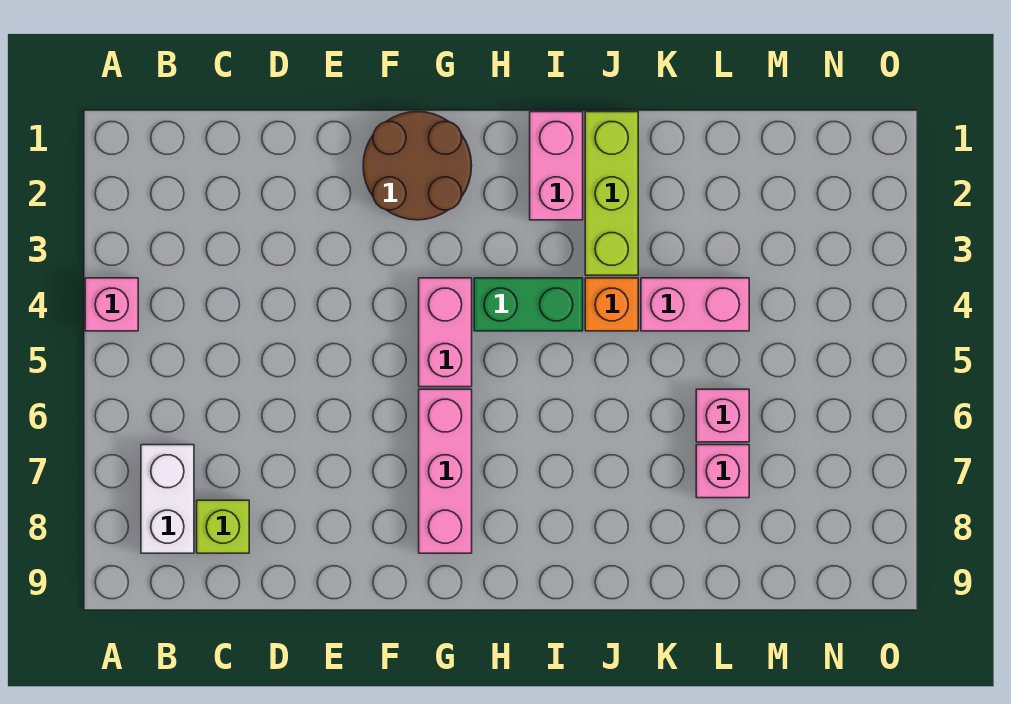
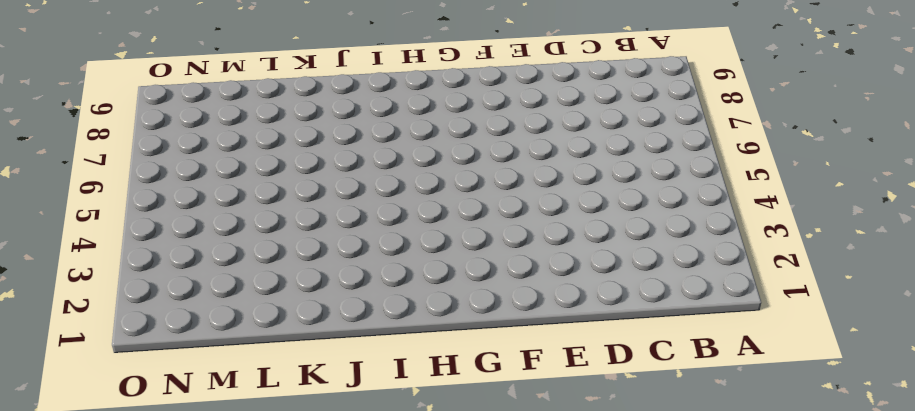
none -> pink 1x1 brick [85,278,138,331]
none -> white 1x2 brick [141,445,194,553]
none -> lime 1x1 brick [197,500,249,553]

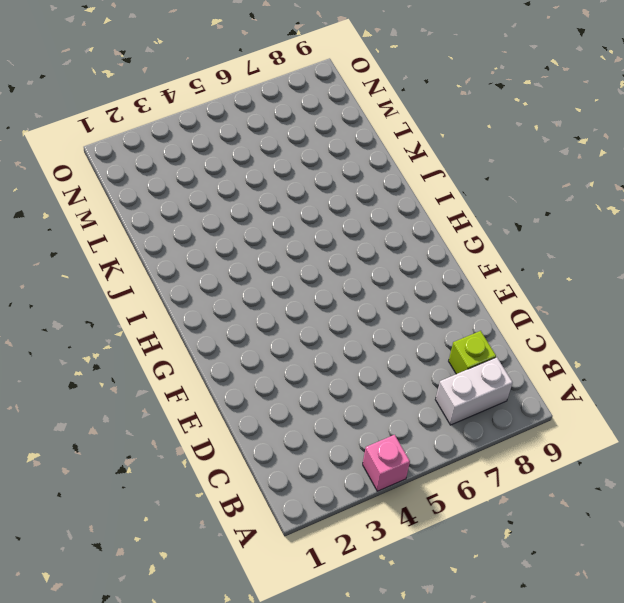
none -> brown 2x2 round brick [363,112,472,220]
none -> pink 1x2 brick [419,278,472,387]
none -> pink 1x3 brick [419,389,472,553]

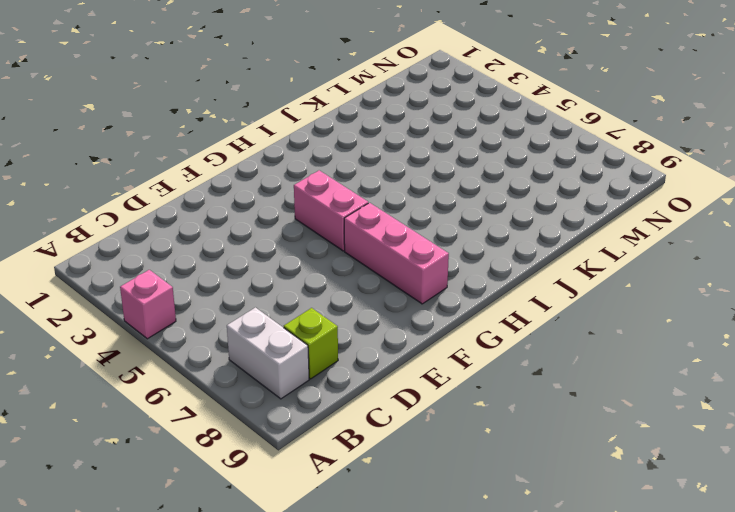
none -> brown 2x2 round brick [363,112,472,220]
none -> green 1x2 brick [474,278,583,331]
none -> pink 1x2 brick [530,112,583,220]

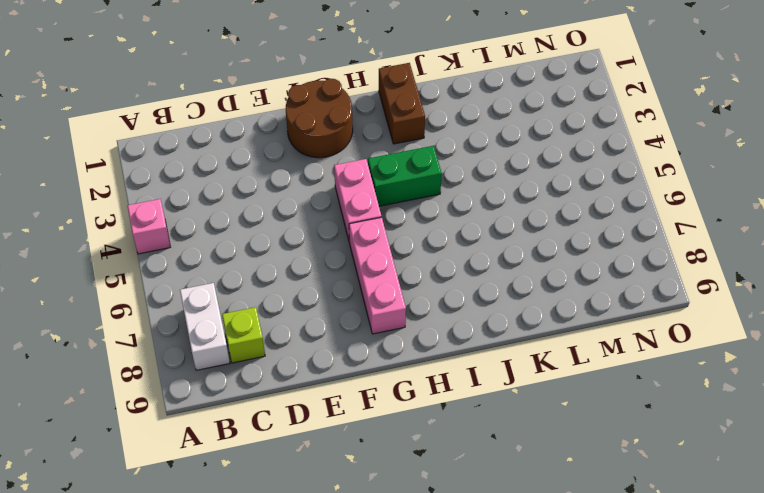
brown 1x2 brick [379,63,425,144] -> pink 1x2 brick [530,112,583,220]
none -> lime 1x3 brick [585,112,638,275]
none -> orange 1x1 brick [585,278,638,331]
none -> pink 1x2 brick [641,278,749,331]

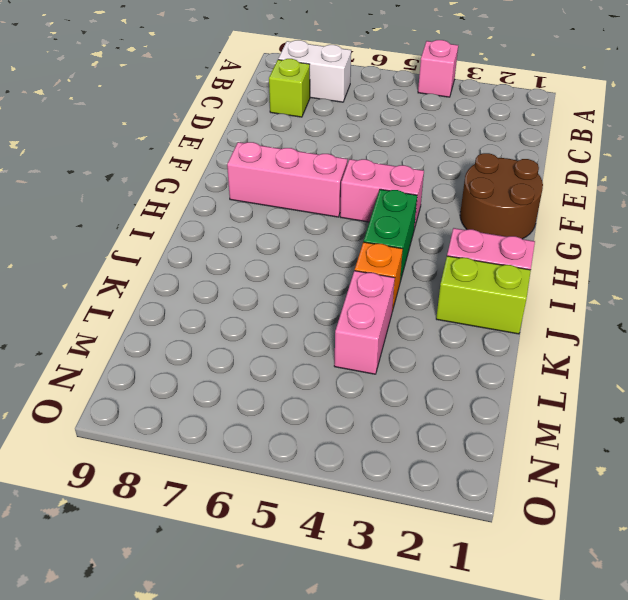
lime 1x2 brick [436,256,531,334] -> lime 1x3 brick [585,112,638,275]
none -> pink 1x1 brick [696,389,749,442]
none -> pink 1x1 brick [696,445,749,498]

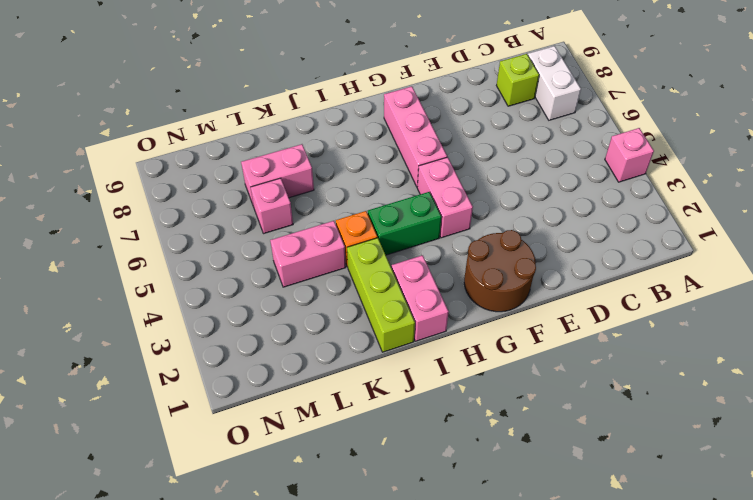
pink 1x2 brick [241,144,314,207] -> pink 1x1 brick [696,445,749,498]

